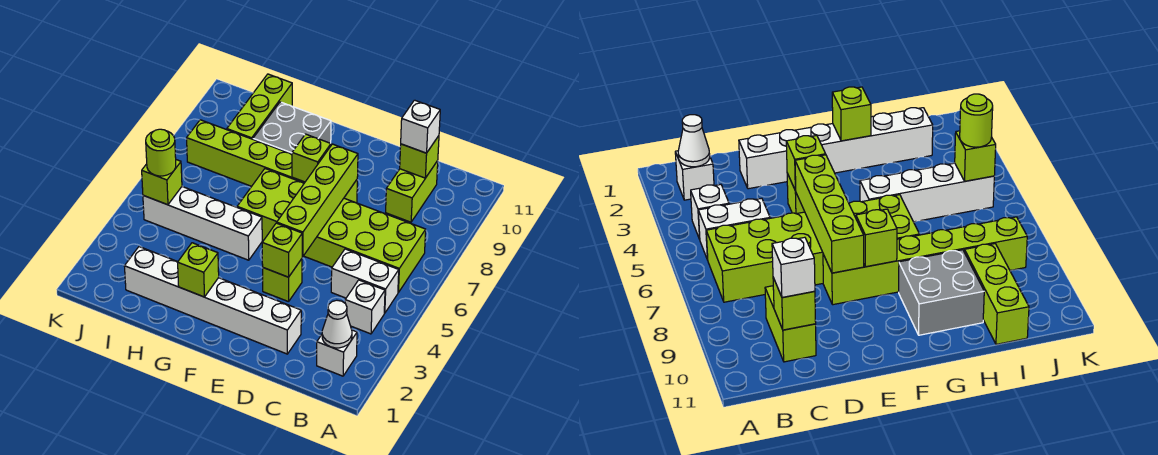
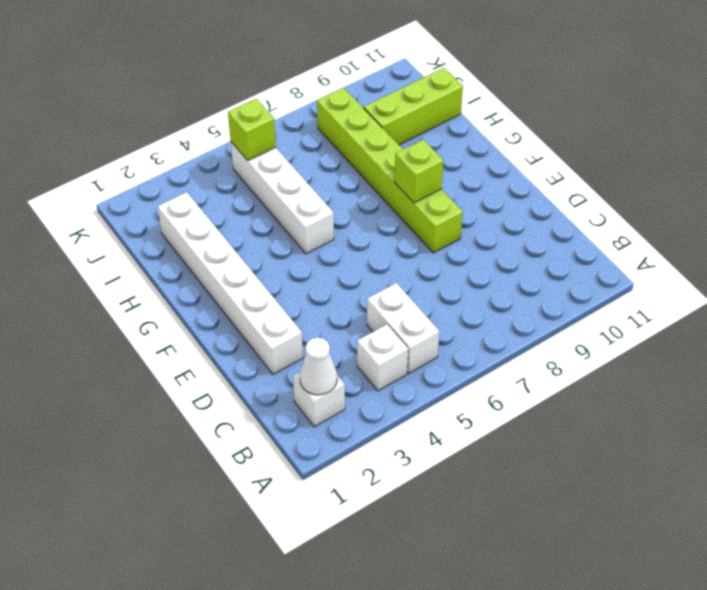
none -> lime 2x6 brick [237,169,426,292]
none -> lime 1x2 brick [386,161,438,222]
none -> lime 1x1 brick [263,259,302,302]

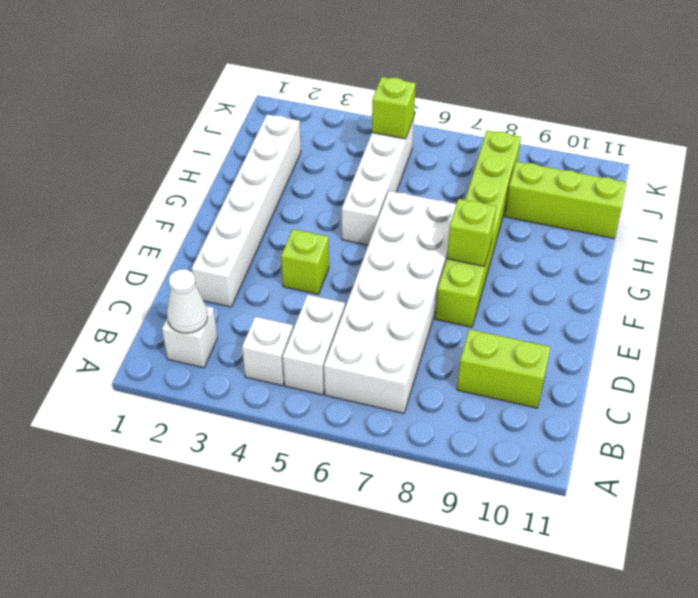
white 2x6 brick [324,191,456,413] -> lime 2x6 brick [237,169,426,292]
none -> grey 2x2 brick [253,102,331,154]
none -> lime 1x1 brick [400,136,439,178]
none -> lime 1x1 brick [262,223,302,277]

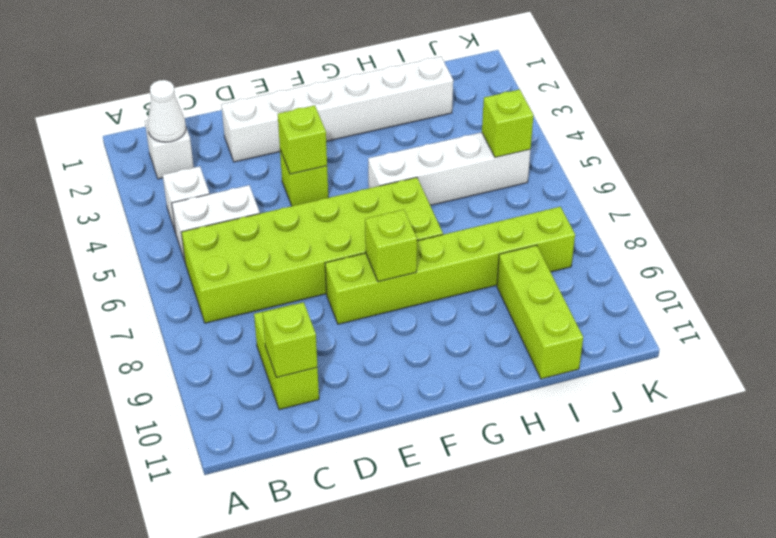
none -> grey 2x2 brick [253,102,331,154]
none -> lime 1x4 brick [277,144,358,257]
none -> lime 1x1 brick [178,243,219,297]

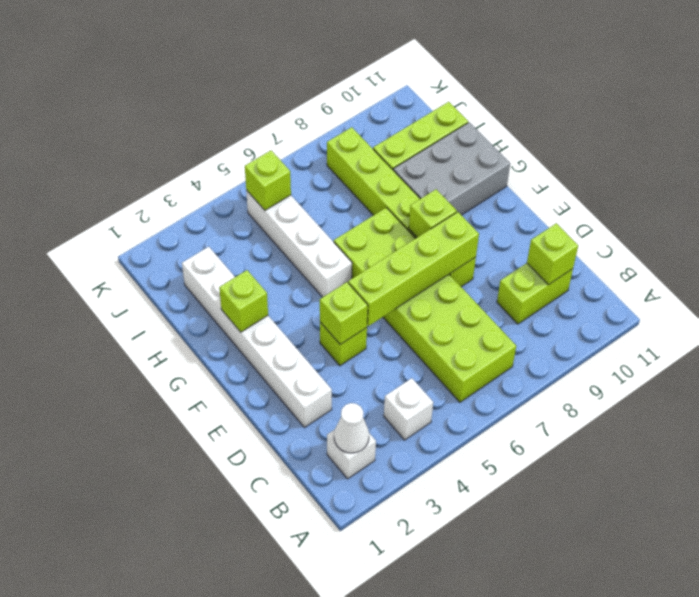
grey 2x3 brick [393,122,510,215] -> grey 2x2 brick [253,102,331,154]
none -> white 1x2 brick [331,249,399,313]
none -> white 1x1 brick [401,100,440,153]
none -> lime 1x1 round brick [146,129,176,176]

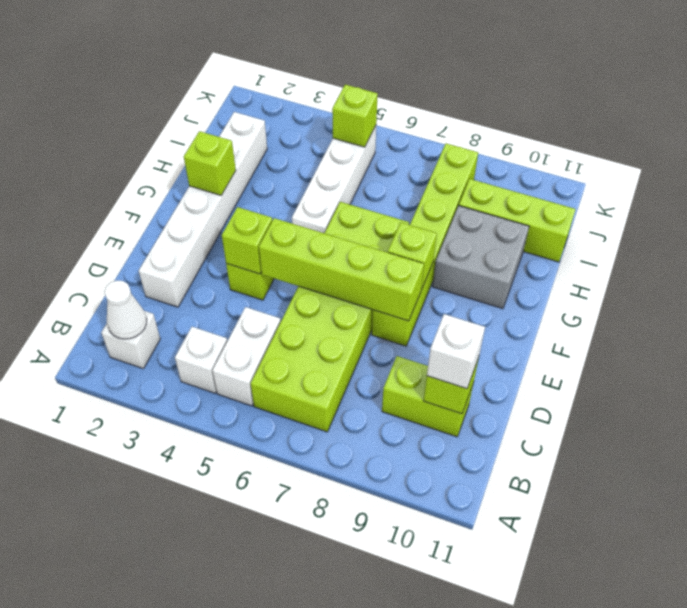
none -> lime 1x1 round brick [146,129,176,176]

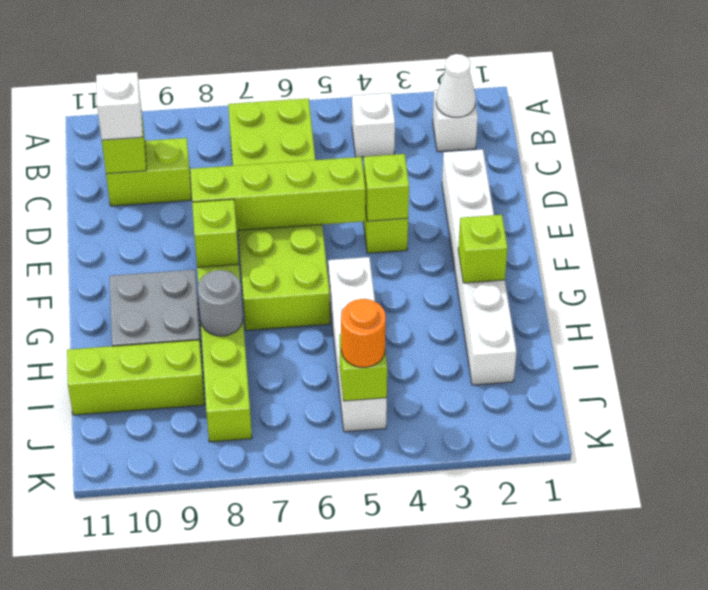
grey 1x1 round brick [198,270,243,336] -> none
orange 1x1 round brick [341,299,386,367] -> lime 1x1 round brick [146,129,176,176]
none -> white 1x2 brick [331,249,399,313]

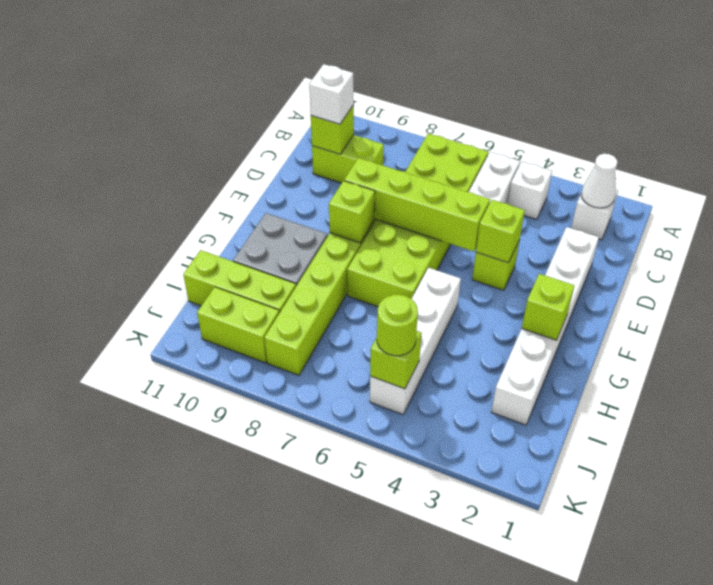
lime 1x2 brick [197,287,280,363] -> none

